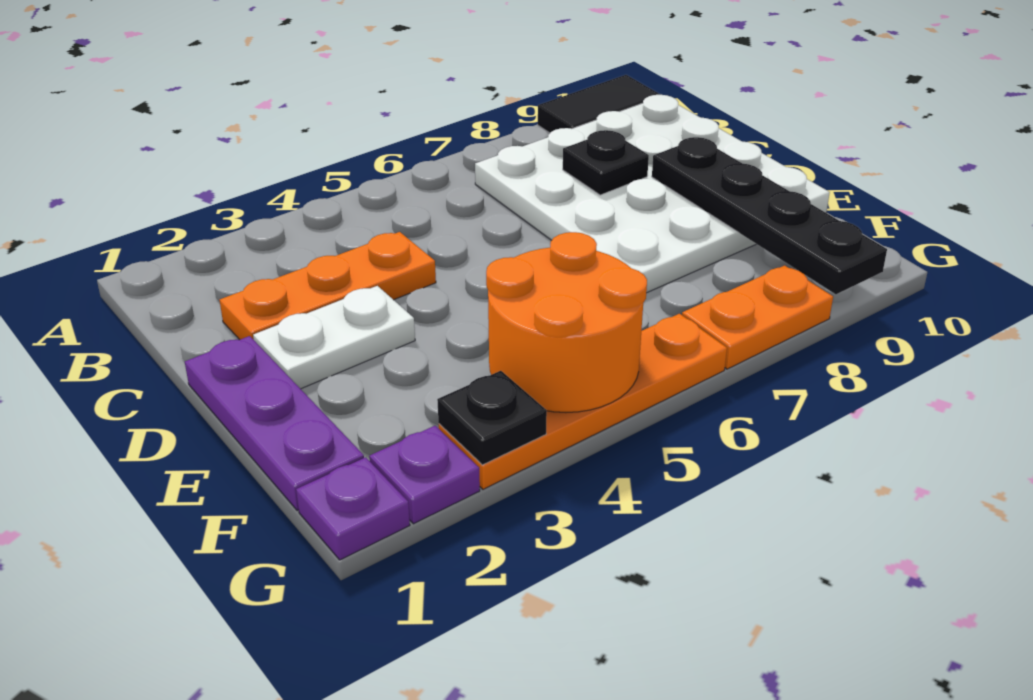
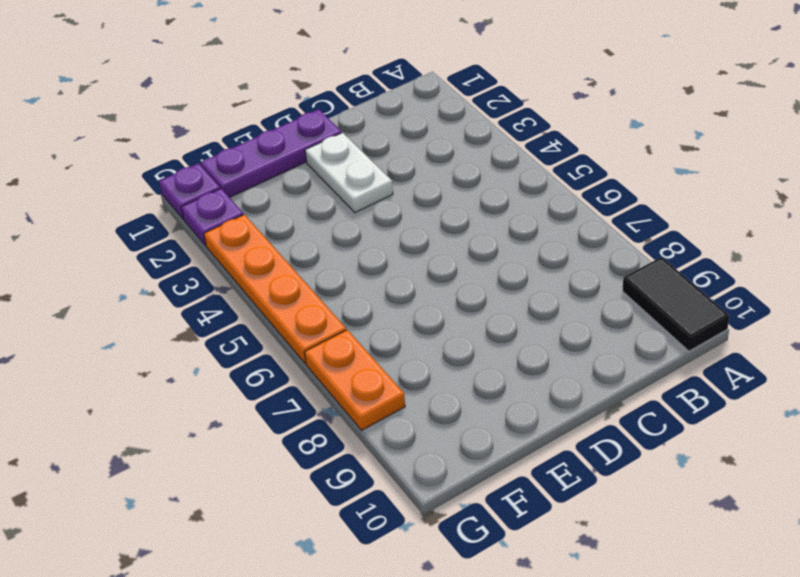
none -> white 4x4 plate [475,95,830,293]
none -> orange 1x3 plate [220,232,436,340]
none -> black 1x1 plate [563,130,649,195]

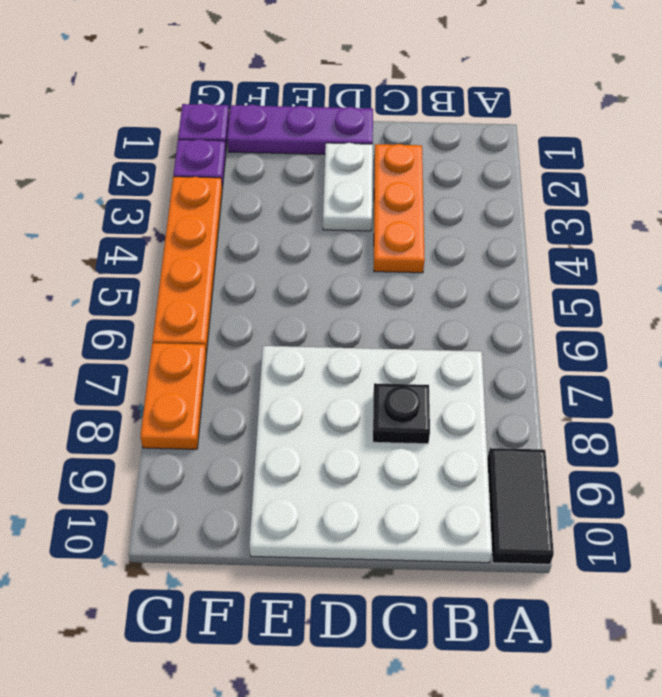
none -> black 1x4 plate [652,137,887,294]
none -> orange 2x2 round brick [486,232,647,412]
none -> black 1x1 plate [437,371,547,465]

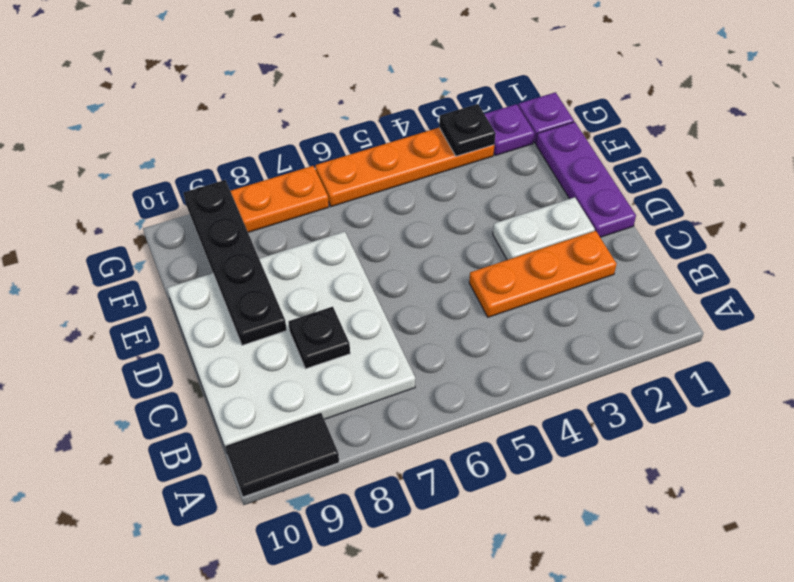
none -> orange 2x2 round brick [486,232,647,412]

